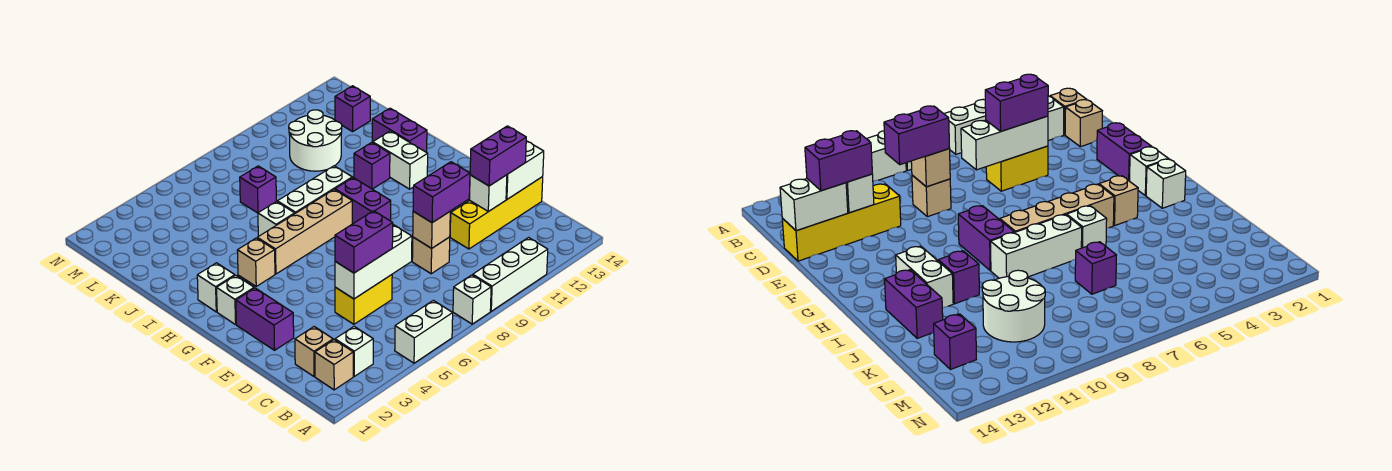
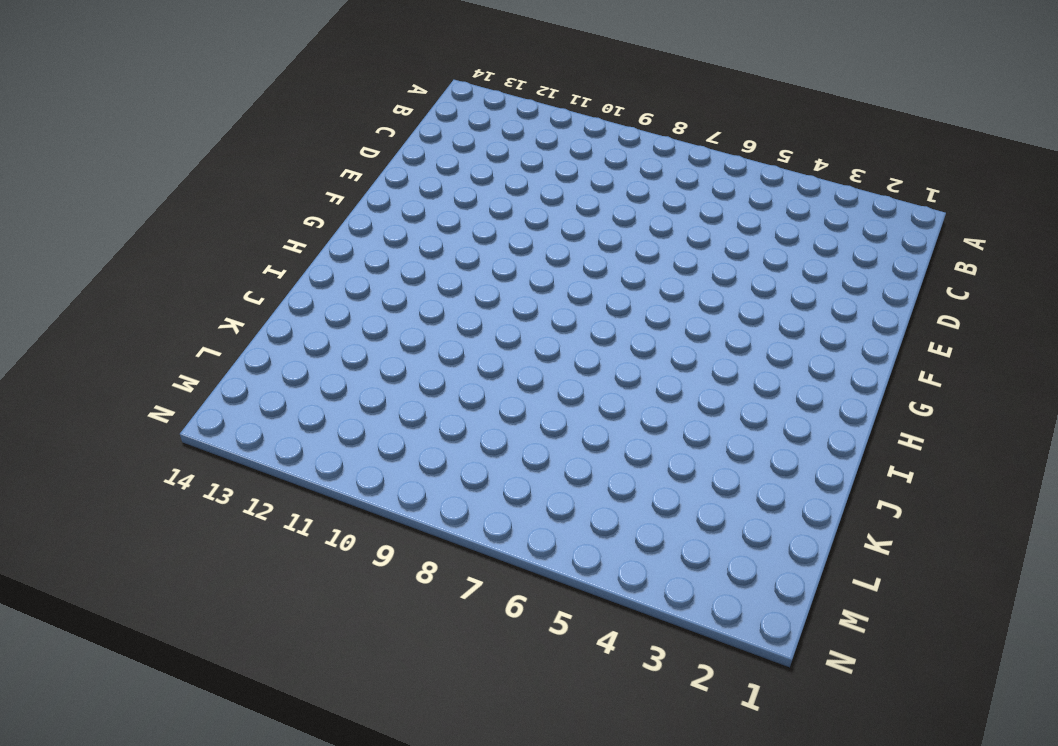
none -> white 1x2 brick [395,300,453,363]
none -> white 1x1 brick [453,275,491,324]
none -> white 1x3 brick [473,238,548,311]
none -> tan 1x1 brick [315,340,353,390]

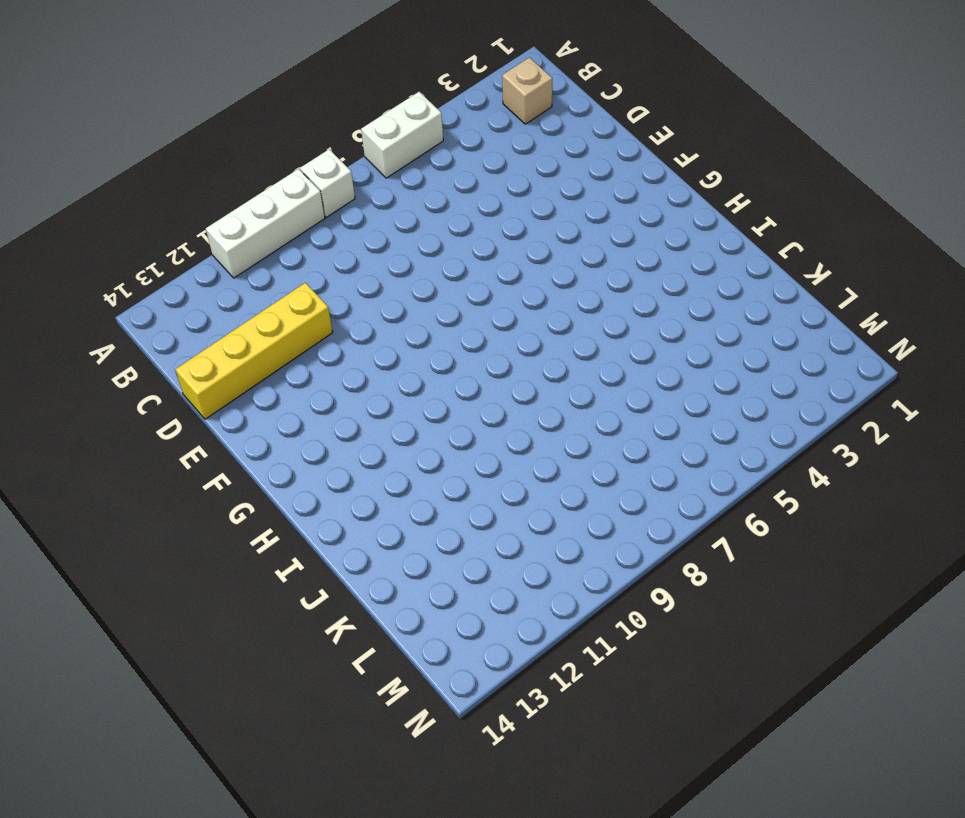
none -> white 1x1 brick [335,327,373,376]
none -> tan 1x1 brick [295,327,333,377]
none -> yellow 1x2 brick [335,275,392,324]
none -> tan 1x1 brick [412,237,450,274]

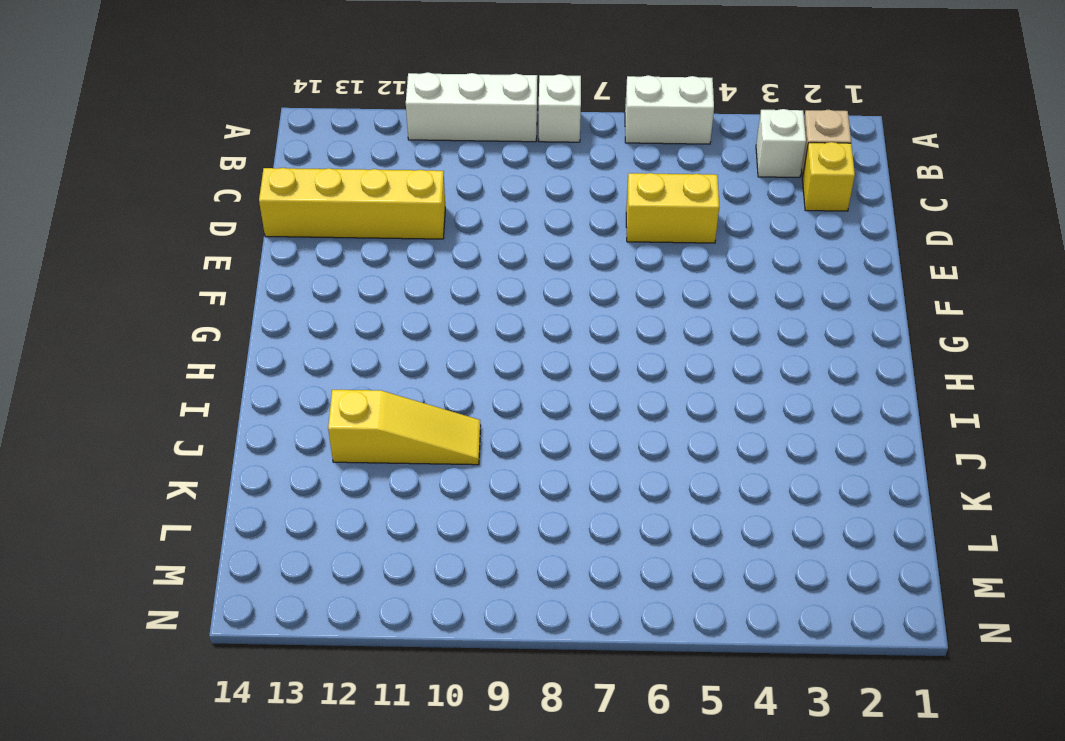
yellow 1x1 brick [802,142,855,211] -> tan 1x1 brick [295,327,333,377]
yellow 1x3 slope [328,390,481,465] -> none
none -> tan 1x1 brick [412,237,450,274]
none -> purple 1x2 brick [236,288,294,350]
none -> white 1x1 brick [217,275,254,325]
none -> purple 1x2 brick [335,178,391,224]

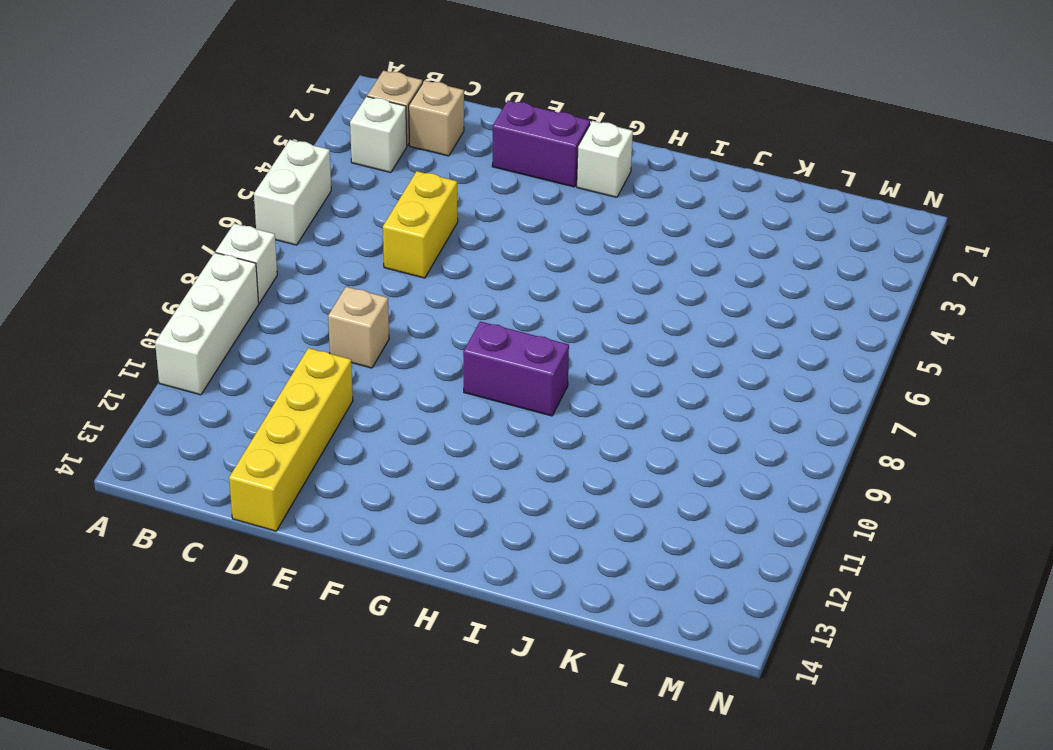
none -> white 1x1 brick [197,263,235,312]
none -> tan 1x1 brick [237,238,275,286]
none -> tan 1x4 brick [257,190,352,274]
none -> white 1x2 brick [372,131,428,189]

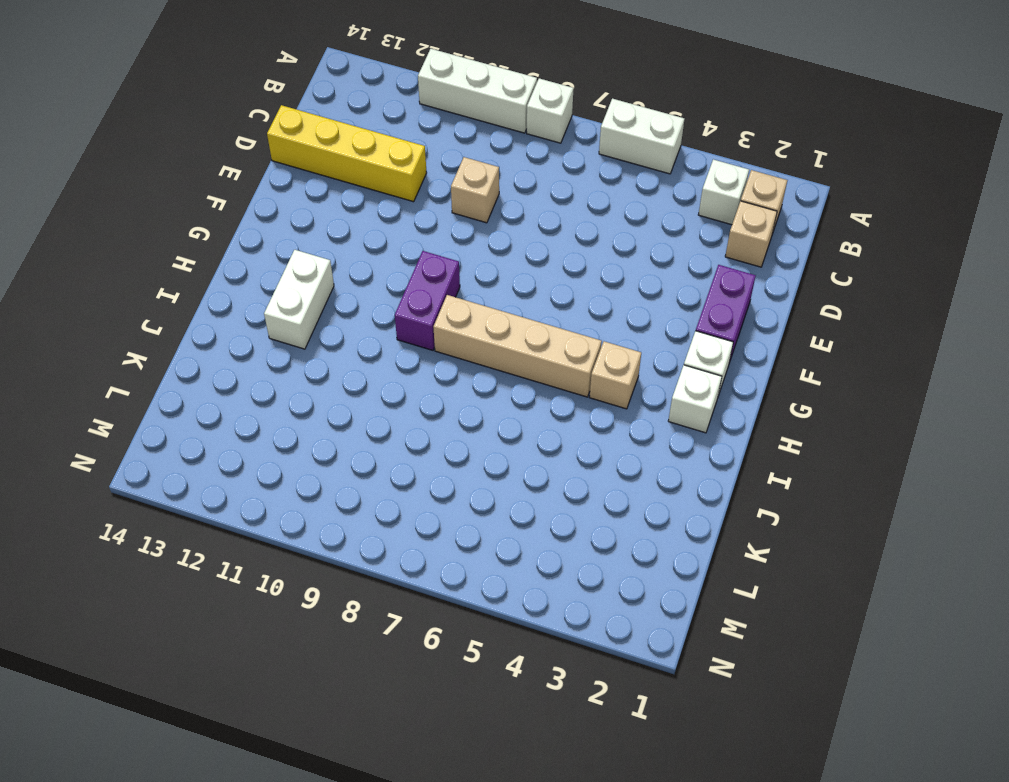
none -> yellow 1x2 brick [335,275,392,324]
none -> white 1x1 brick [258,201,295,236]
none -> white 1x3 brick [277,166,352,213]
none -> purple 1x1 brick [354,143,390,189]

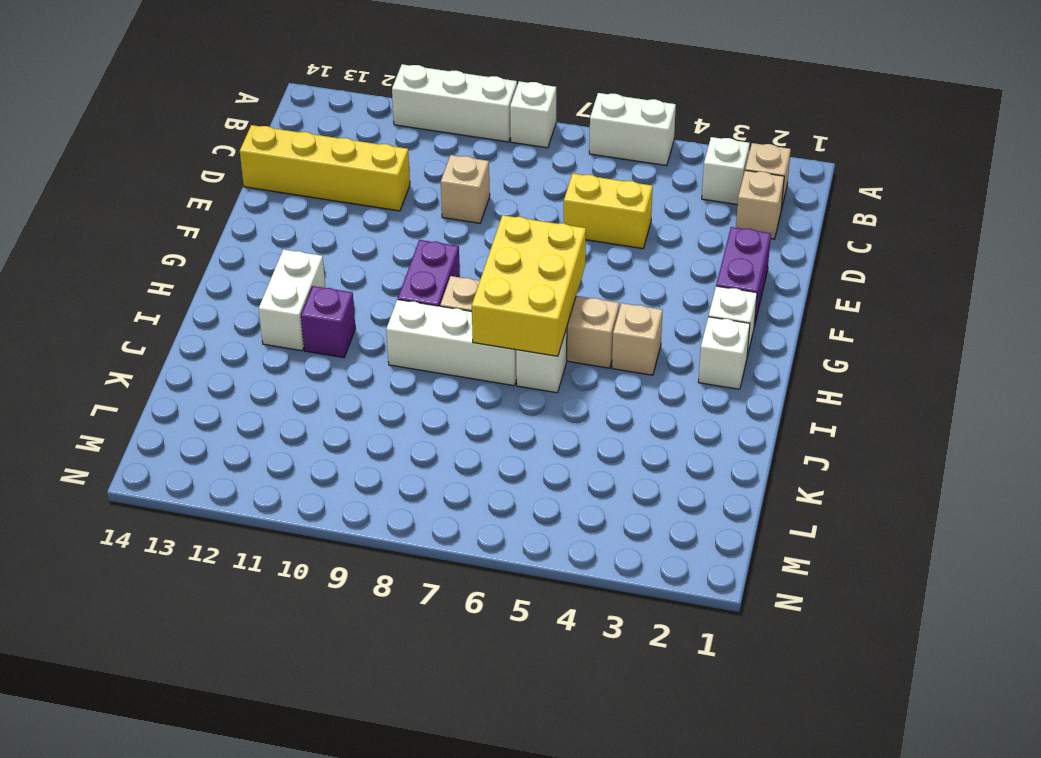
yellow 2x3 brick [472,215,586,356] -> none
none -> purple 1x2 brick [372,108,427,152]
none -> purple 1x1 brick [240,166,276,213]
none -> white 2x2 round brick [289,110,342,171]
none -> purple 1x1 brick [335,86,370,132]

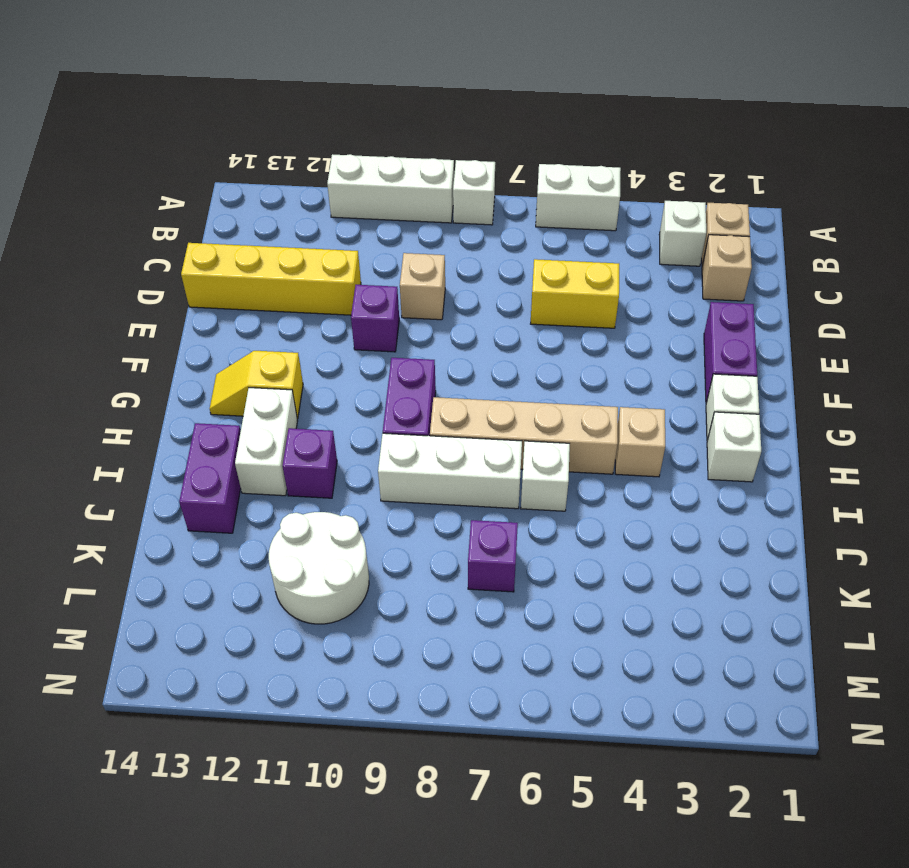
purple 1x1 brick [351,285,399,352] -> purple 1x1 brick moved to [335,86,370,132]
yellow 1x2 slope [210,351,303,419] -> none
none -> white 1x3 brick [335,225,412,299]
none -> tan 1x1 brick [413,211,450,248]
none -> white 1x1 brick [469,175,507,212]
none -> white 1x2 brick [506,141,544,199]

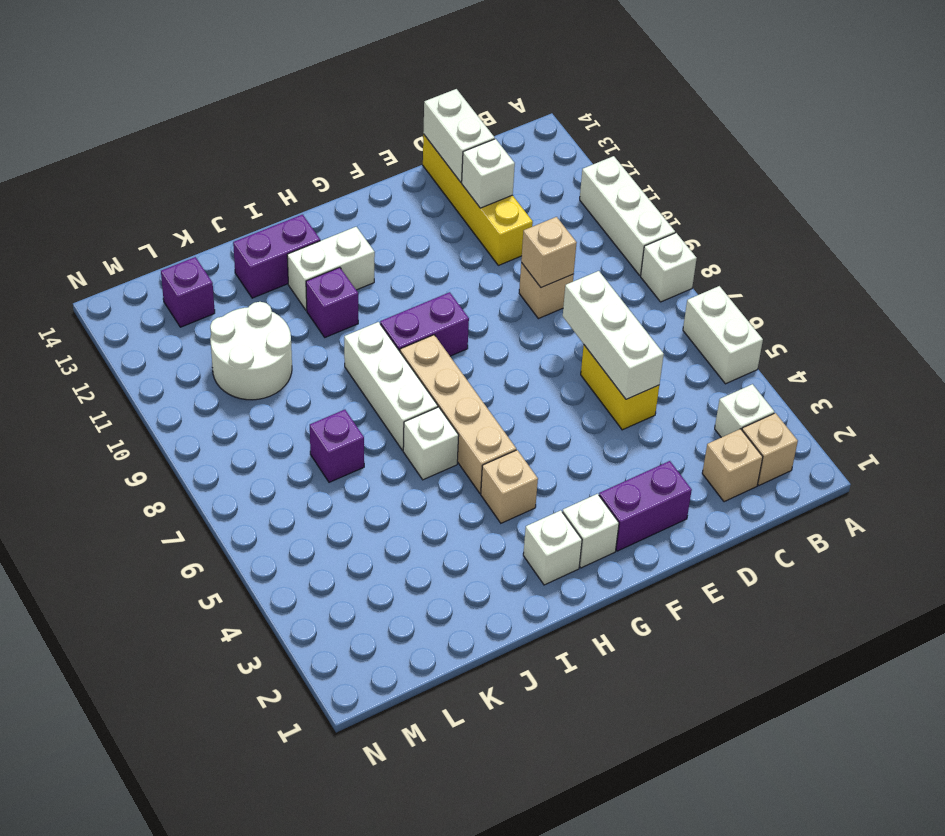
none -> purple 1x2 brick [335,211,393,273]
none -> purple 1x2 brick [413,162,470,223]
none -> purple 1x2 brick [470,126,526,186]

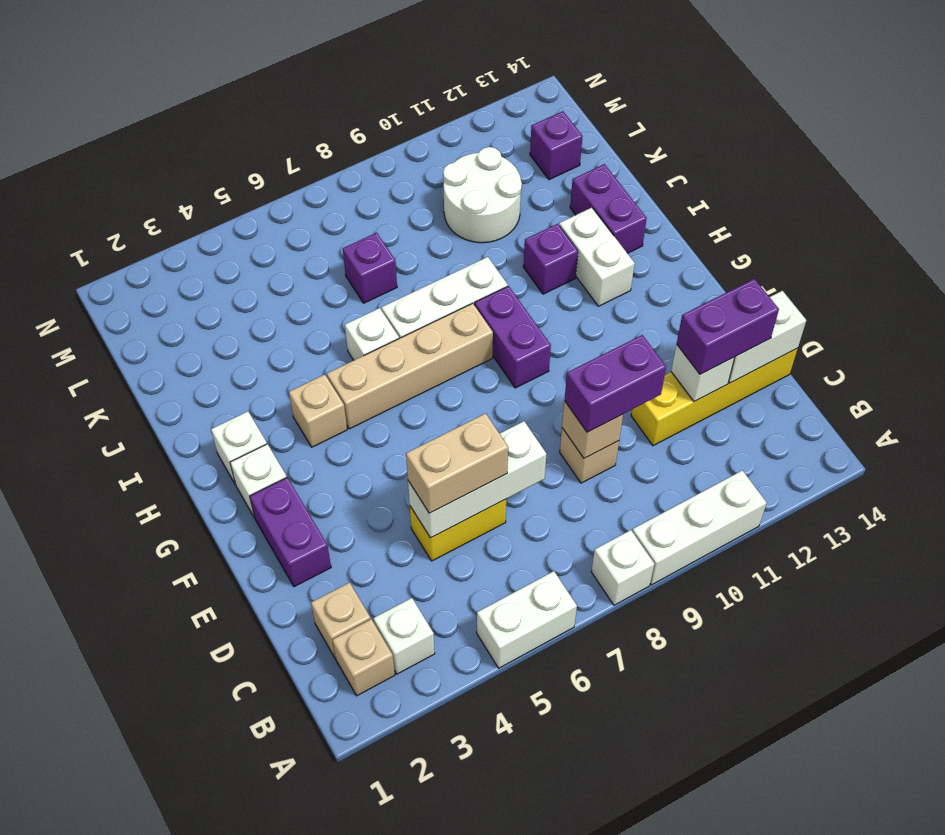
tan 1x2 brick [406,413,508,513] -> purple 1x2 brick [335,211,393,273]

